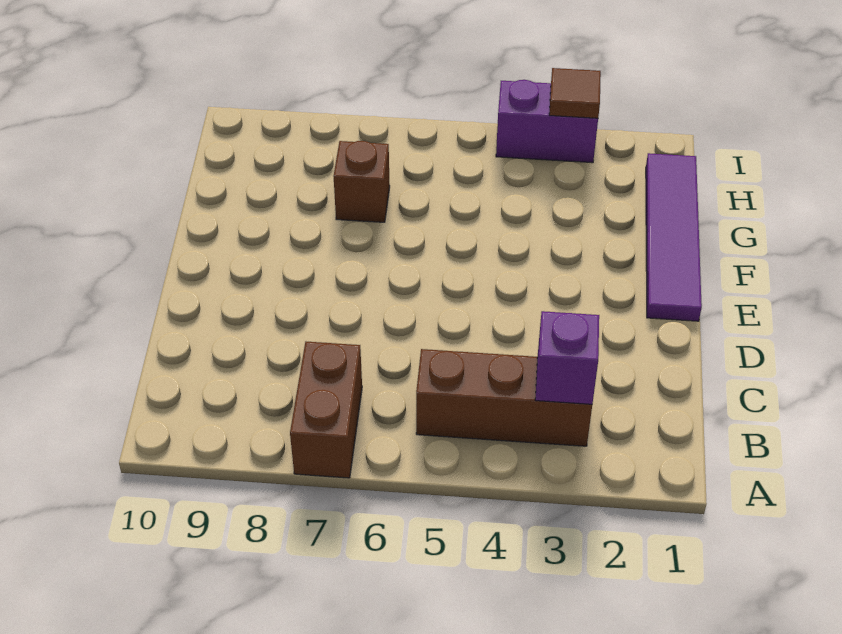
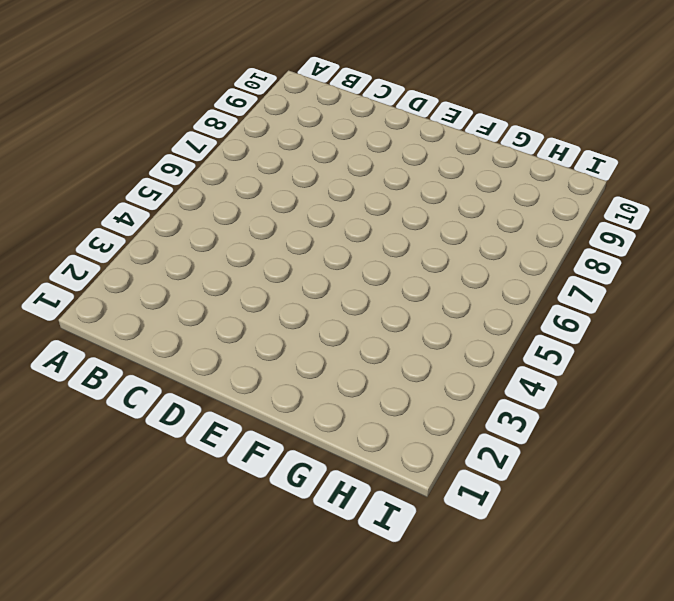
none -> brown 1x2 brick [290,342,362,478]
none -> brown 1x3 brick [416,349,592,446]

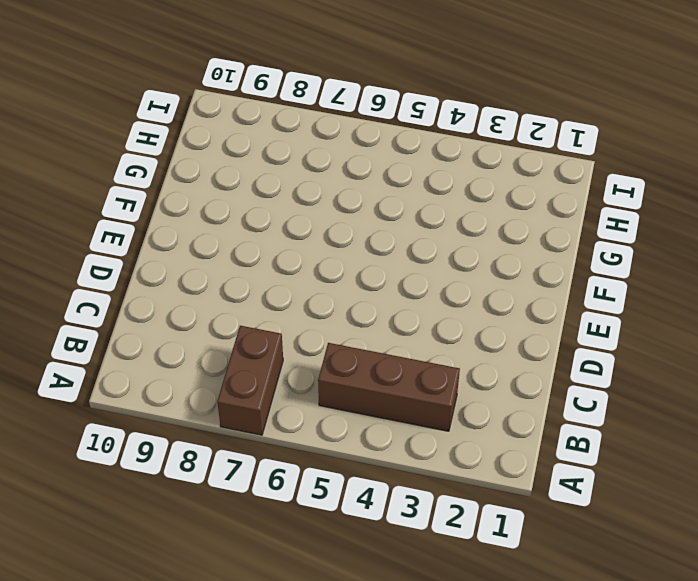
none -> purple 1x4 tile [646,153,702,321]
none -> brown 1x1 brick [334,141,390,222]

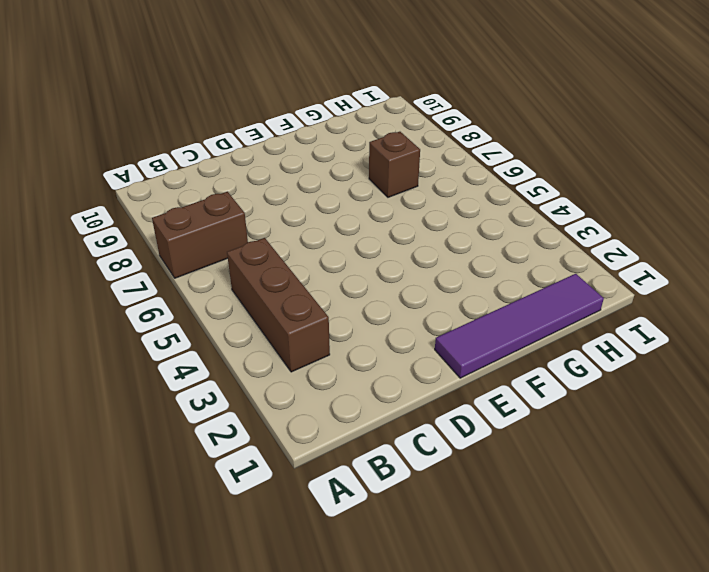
none -> purple 1x2 brick [496,80,598,163]
none -> purple 1x1 brick [535,311,599,404]

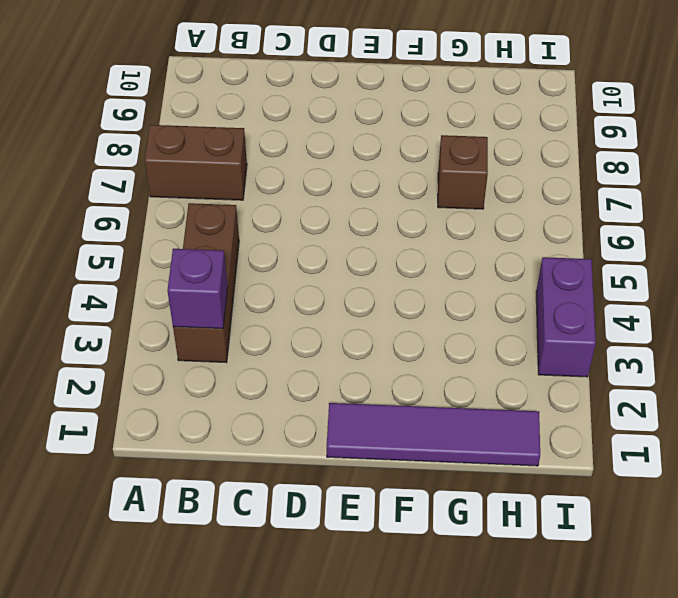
none -> brown 1x1 tile [549,68,601,118]

